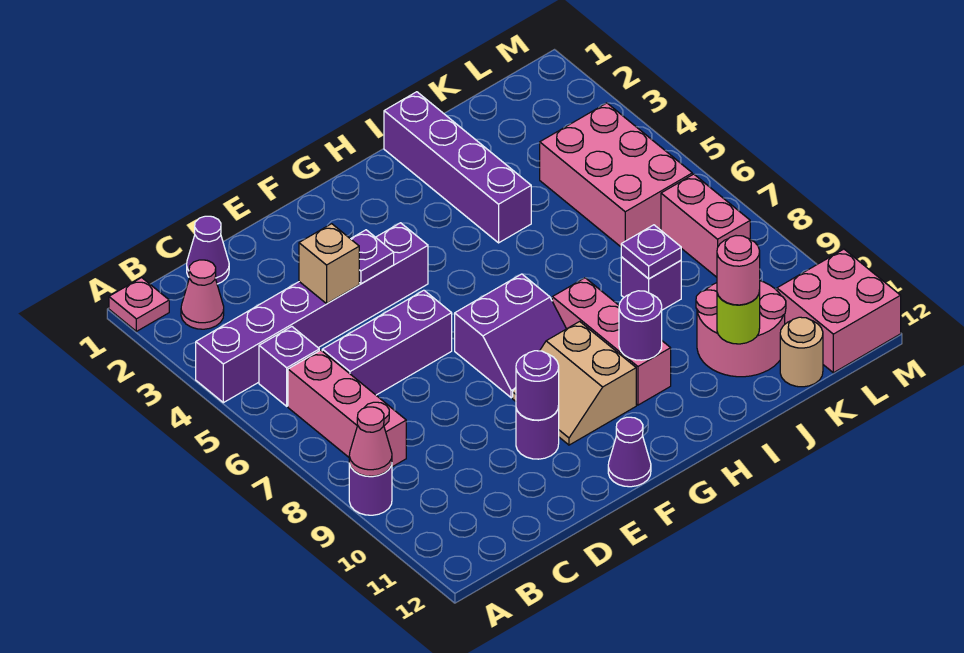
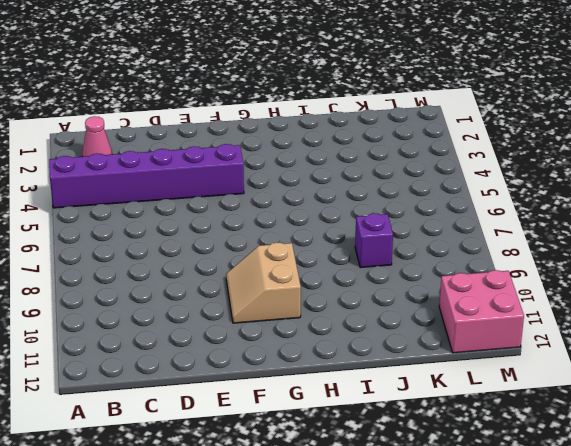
none -> pink 1x1 plate [109,278,169,331]
none -> purple 1x1 round brick [349,464,392,515]
none -> purple 1x1 brick [259,327,319,406]

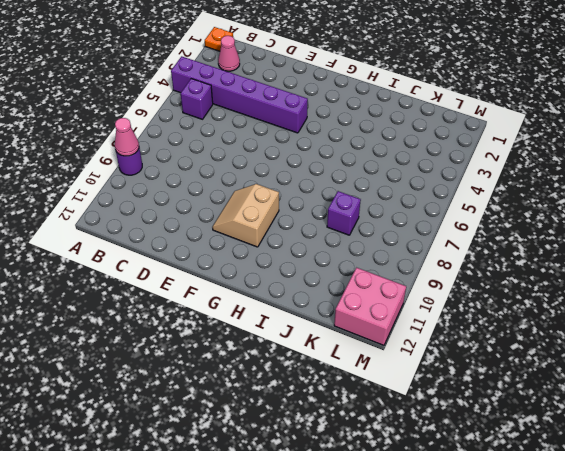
orange 1x1 plate [205,27,233,51] -> pink 1x1 plate [109,278,169,331]
none -> pink 1x3 brick [288,350,406,467]
none -> purple 1x1 cone [187,216,229,284]
none -> purple 1x3 brick [322,290,452,395]

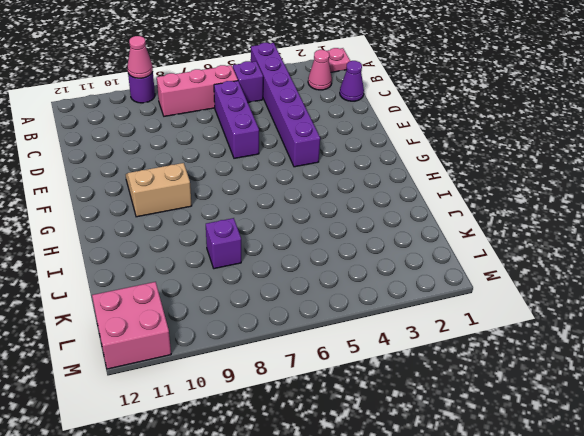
none -> purple 1x1 round brick [516,406,559,459]
none -> purple 2x2 slope [455,274,566,398]
none -> purple 1x1 cone [608,417,651,487]

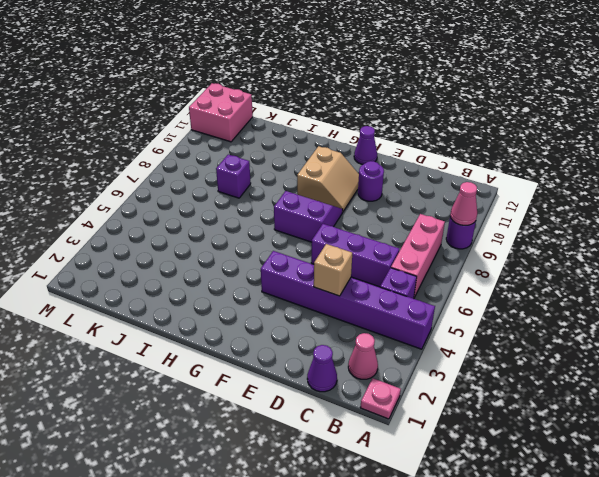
none -> pink 1x3 brick [552,278,671,405]
none -> purple 1x4 brick [384,92,531,243]
none -> pink 2x2 round brick [696,281,786,377]

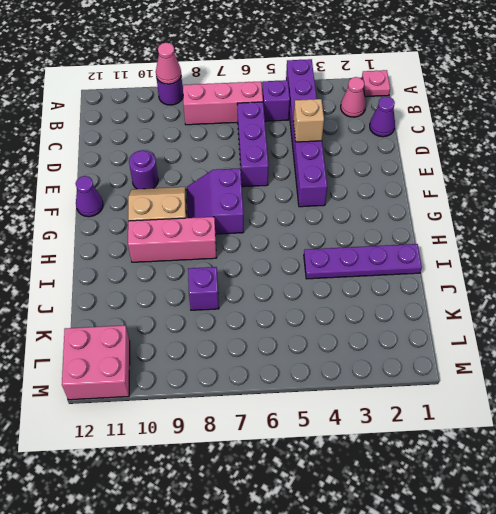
purple 1x4 plate [304,244,422,279] -> purple 1x4 brick [384,92,531,243]
none -> pink 2x2 round brick [696,281,786,377]
none -> pink 2x3 brick [540,103,692,247]
none -> tan 1x1 round brick [780,317,823,387]

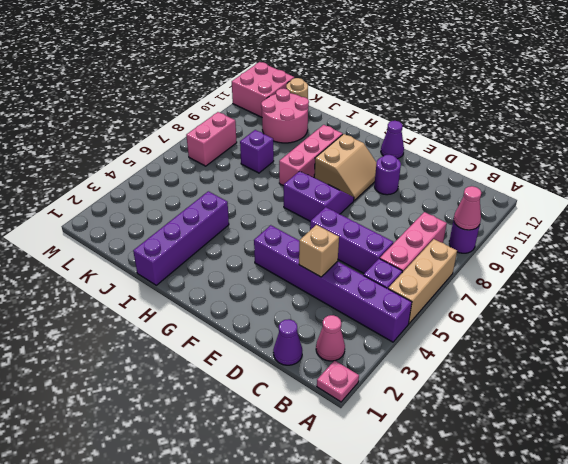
tan 1x3 brick [388,239,457,324] -> none
none -> pink 2x3 brick [540,103,692,247]
none -> purple 1x1 plate [351,230,394,284]
none -> purple 1x1 round brick [516,351,559,420]

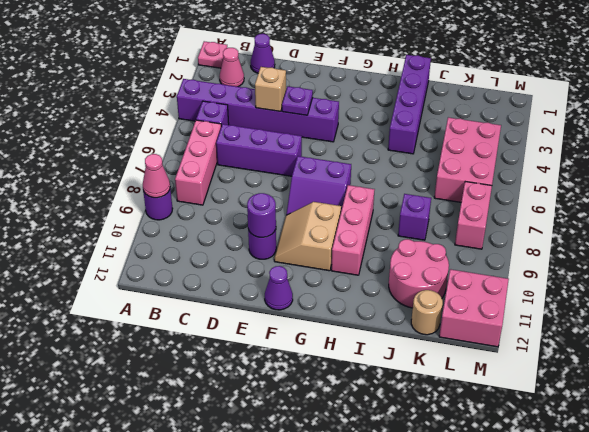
none -> purple 1x1 round brick [619,291,662,360]
none -> purple 1x1 plate [621,225,681,279]
none -> lime 1x1 round brick [717,290,760,344]

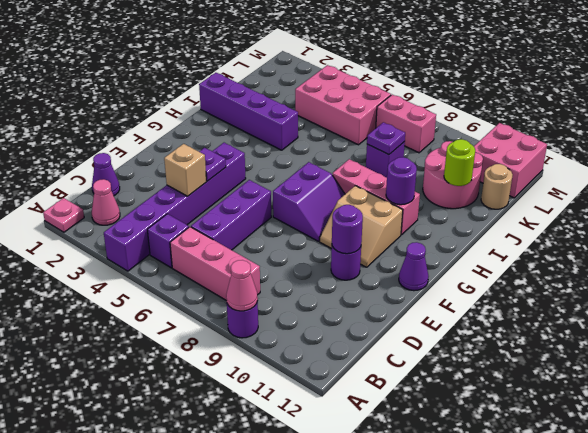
none -> pink 1x1 round brick [717,236,760,305]

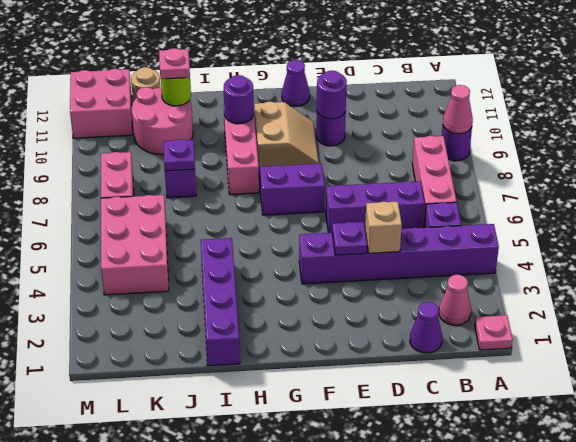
pink 1x1 plate [159,48,190,79] -> pink 1x1 round brick [717,236,760,305]

